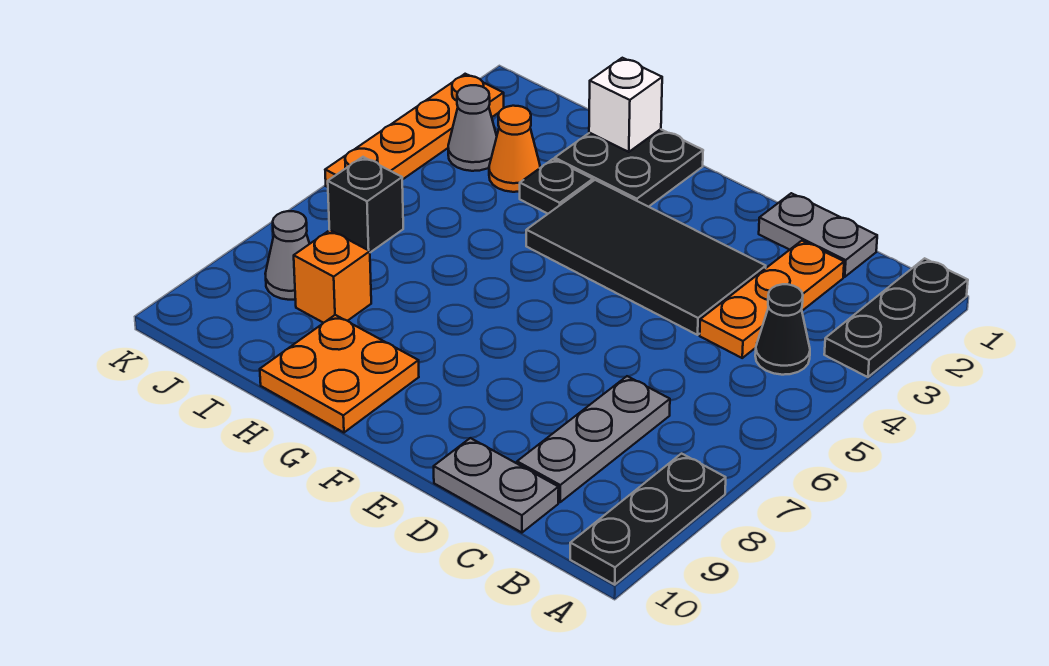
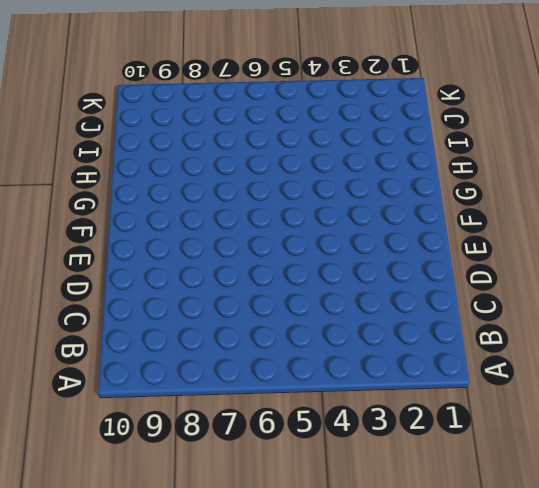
none -> black 1x3 plate [824,258,968,377]
none -> black 1x3 plate [570,453,726,585]
none -> black 1x1 cone [755,284,810,375]

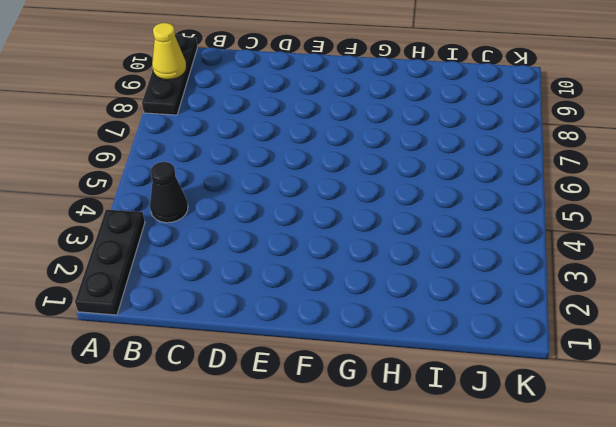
yellow 1x1 cone [152,23,186,80] -> none
none -> grey 1x2 plate [759,193,877,277]
none -> orange 1x3 plate [700,241,844,358]
none -> grey 1x3 plate [517,376,670,502]

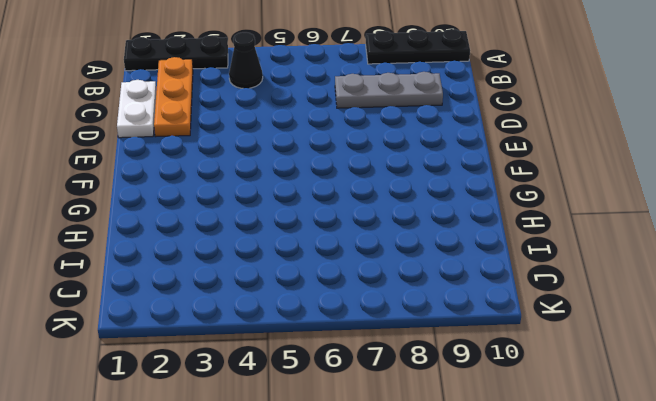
orange 1x3 plate [154,57,193,137] -> orange 1x3 plate turned to [700,241,844,358]
white 1x2 plate [117,80,156,138] -> grey 1x2 plate [759,193,877,277]
none -> grey 1x2 plate [434,438,559,533]
none -> black 2x4 tile [526,180,766,335]
none -> black 2x2 plate [555,129,703,207]

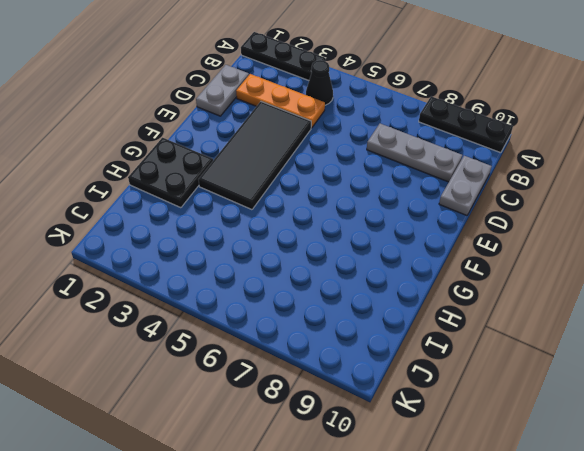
none -> orange 2x2 plate [260,315,419,432]
none -> black 1x1 plate [520,159,593,214]
none -> orange 1x1 cone [489,106,540,192]

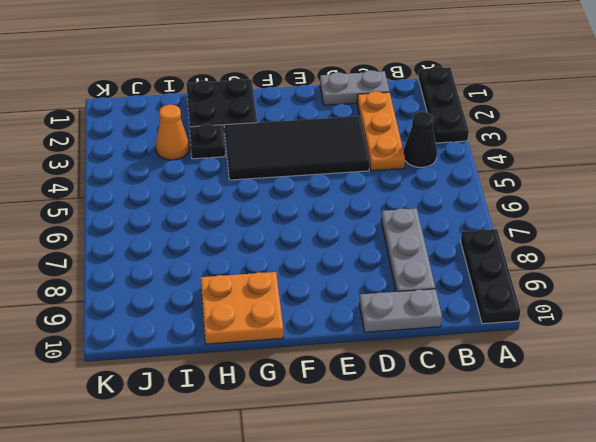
none -> orange 1x1 brick [294,230,371,323]
none -> grey 1x1 cone [448,85,497,171]
none -> black 1x1 brick [328,157,403,252]

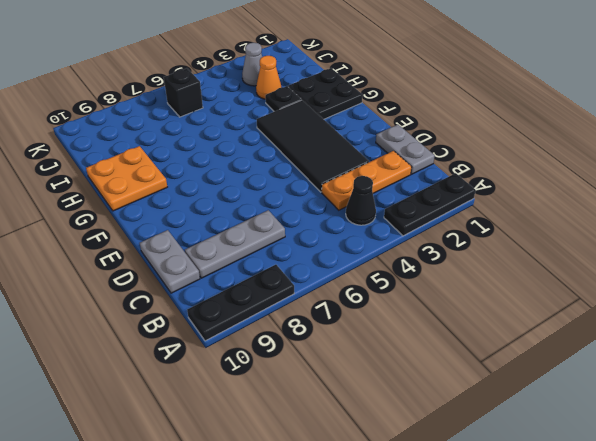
none -> orange 1x1 brick [294,230,371,323]
none -> grey 1x1 cone [265,211,310,300]
none -> orange 1x4 plate [325,74,504,187]

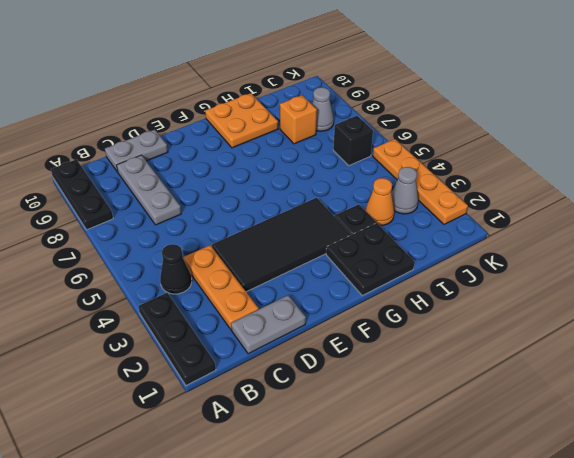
none -> white 1x1 brick [589,58,662,152]

